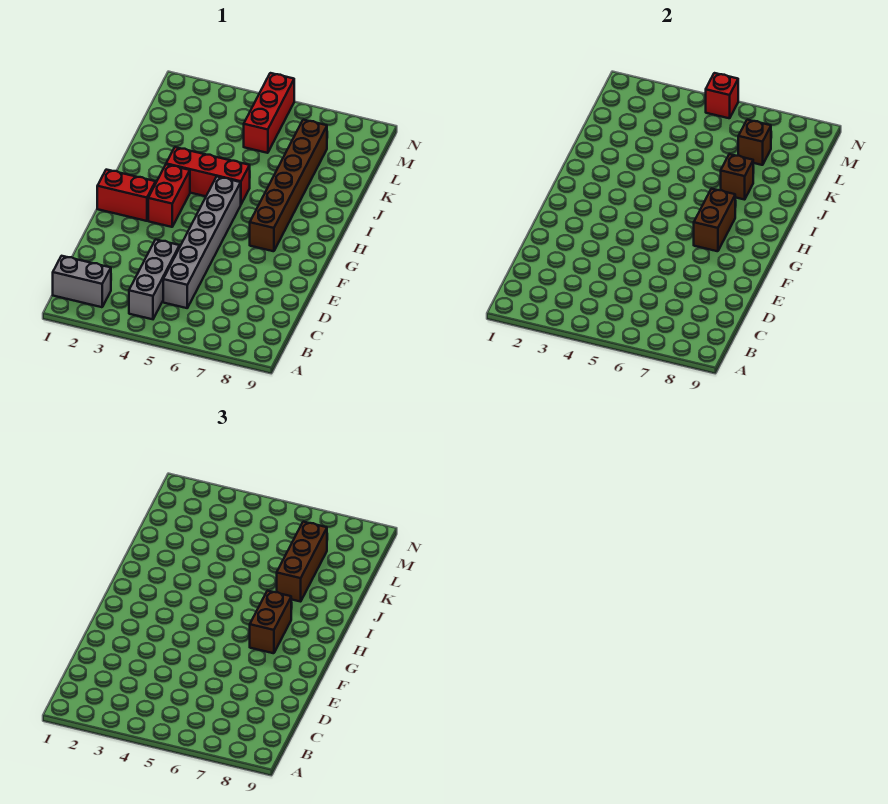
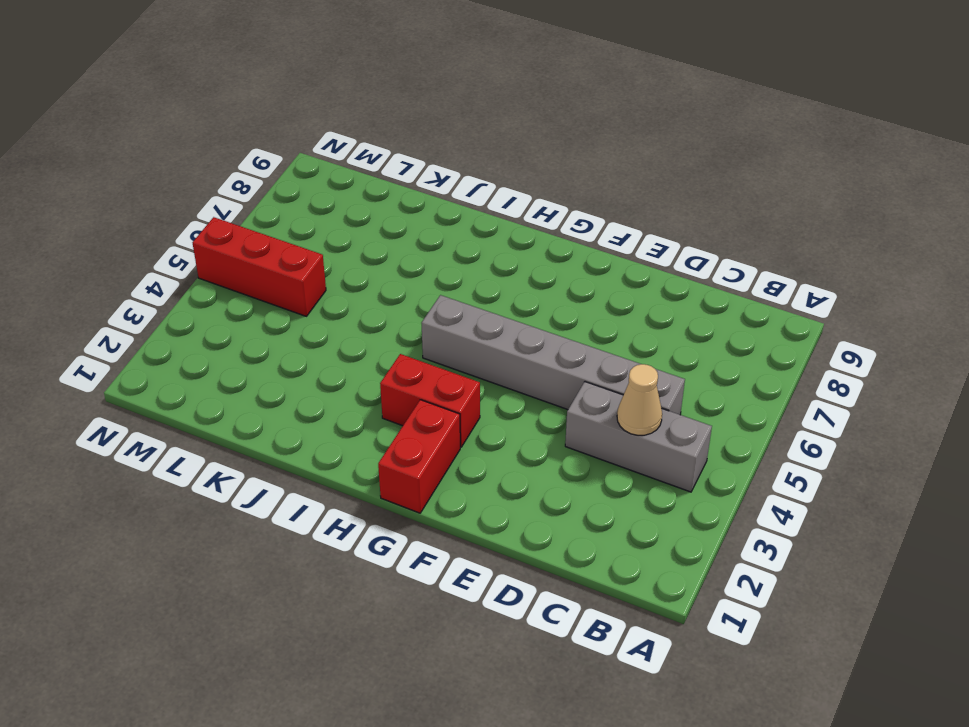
tan 1x1 cone [617,364,662,435] -> none
none -> grey 1x2 brick [53,256,111,307]
none -> brown 1x6 brick [250,120,327,251]
none -> red 1x3 brick [166,147,250,204]

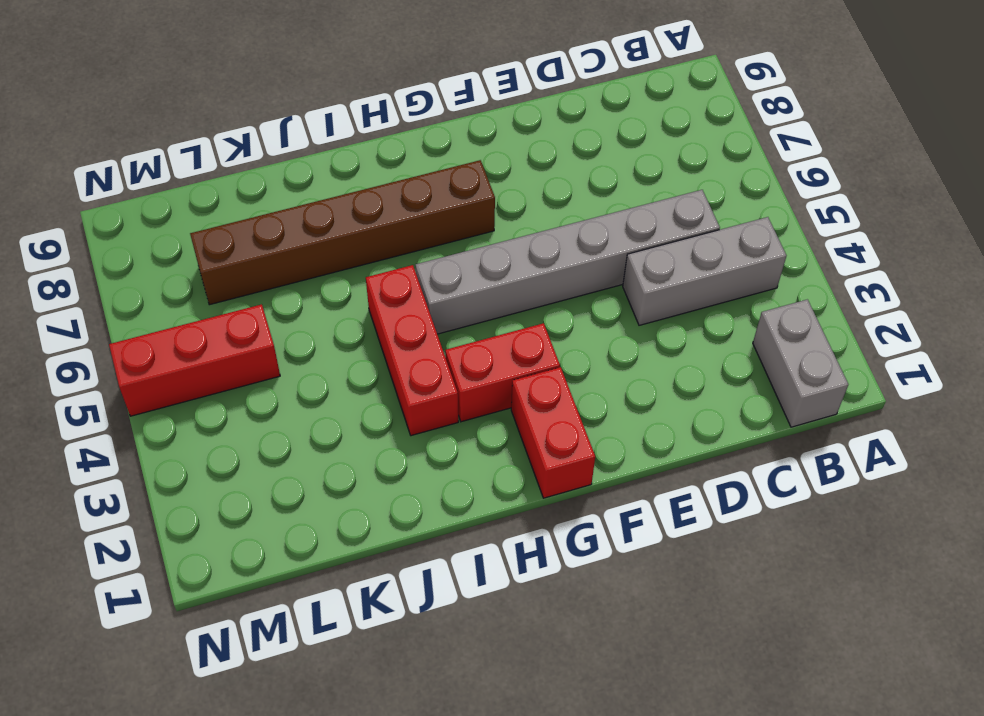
none -> brown 1x2 brick [694,189,735,251]
none -> brown 1x1 brick [721,154,753,200]
none -> brown 1x1 brick [738,120,771,165]

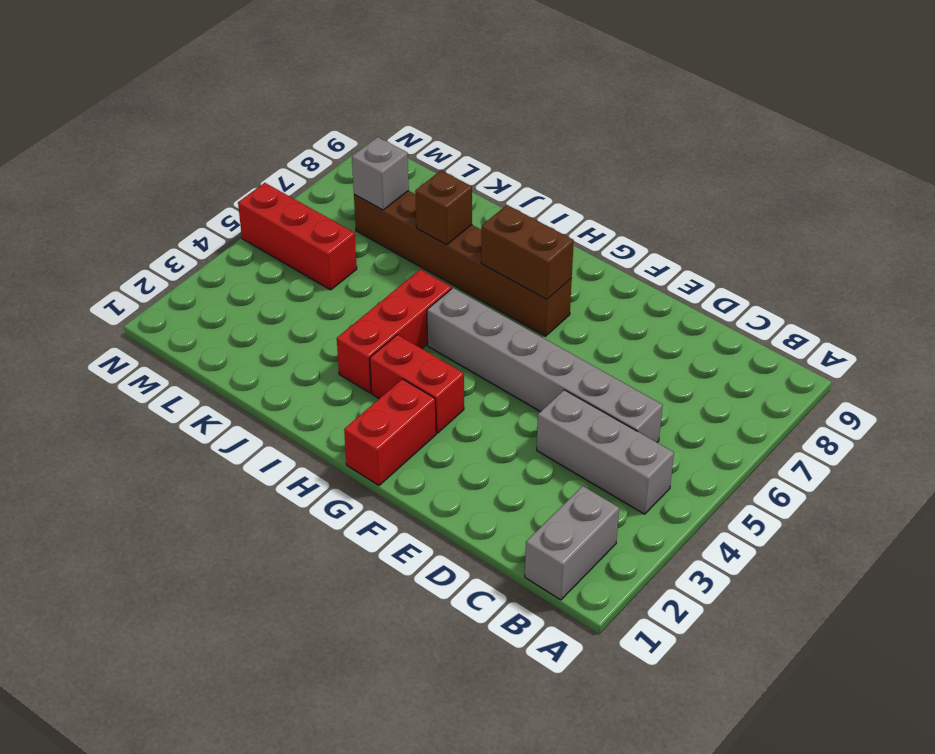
grey 1x1 brick [352,137,409,210] -> brown 1x1 brick [738,120,771,165]
none -> red 1x1 brick [706,73,738,118]
none -> brown 1x2 brick [250,591,291,653]
none -> brown 1x3 brick [277,522,327,602]

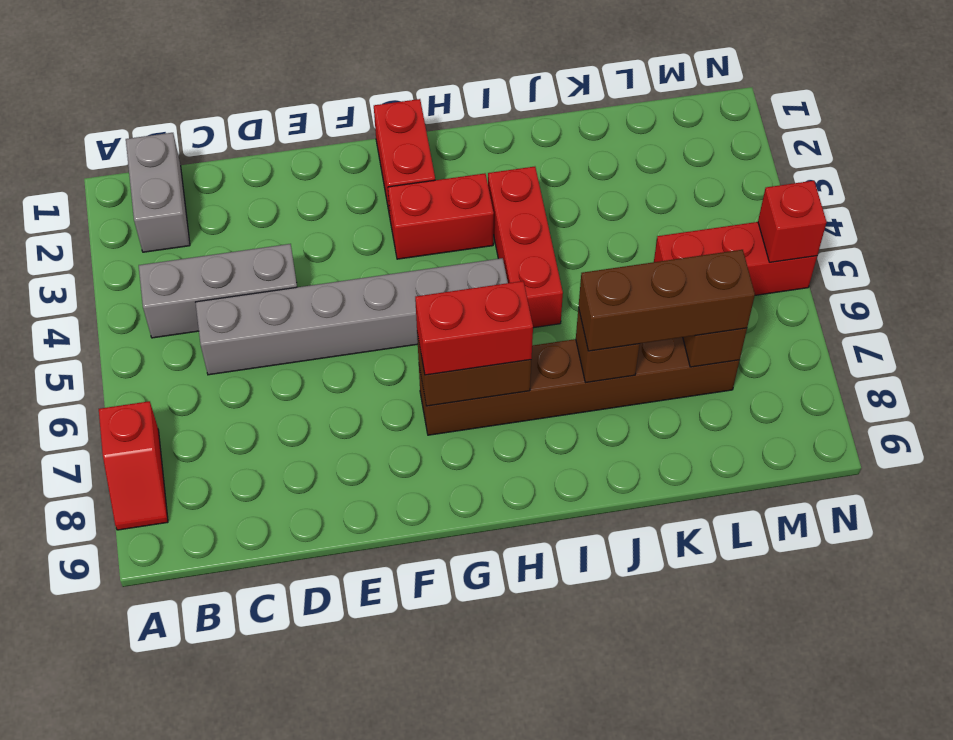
red 1x2 slope [99,401,168,530] -> none
red 1x2 brick [415,281,533,375] -> brown 1x2 brick [250,591,291,653]

